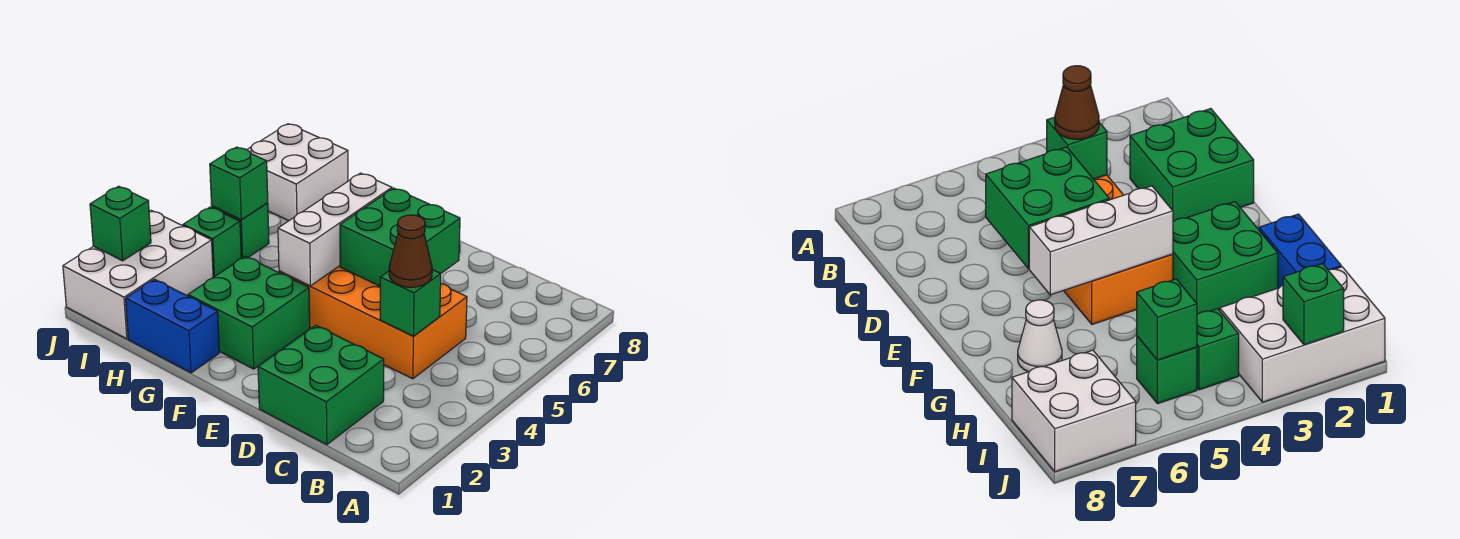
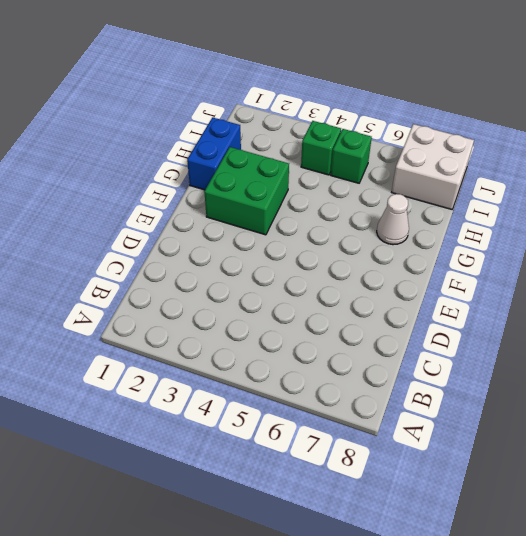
none -> green 2x2 brick [258,325,384,445]
none -> orange 2x4 brick [279,266,467,379]
none -> white 2x3 brick [63,210,213,339]

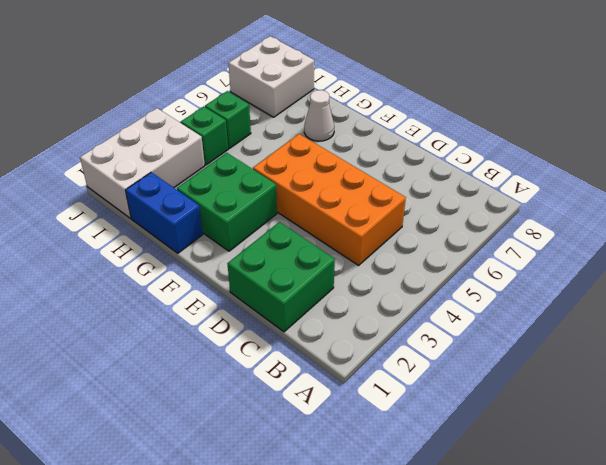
none -> green 1x1 brick [380,270,441,336]
none -> green 2x2 brick [340,188,460,286]
none -> white 1x3 brick [278,173,392,286]

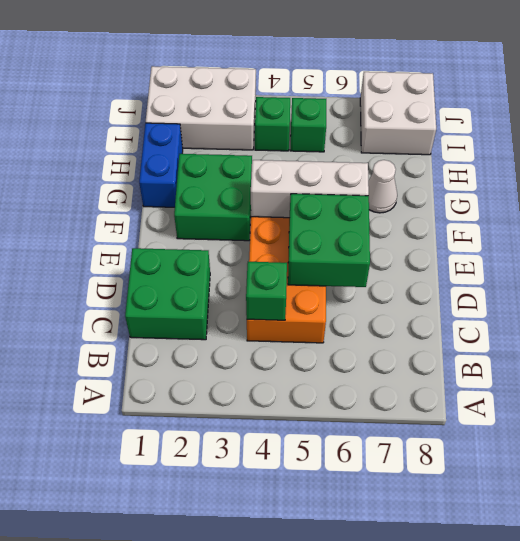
none -> green 1x1 brick [210,147,268,220]
none -> green 1x1 brick [90,186,151,261]
none -> brown 1x1 cone [389,215,432,287]

